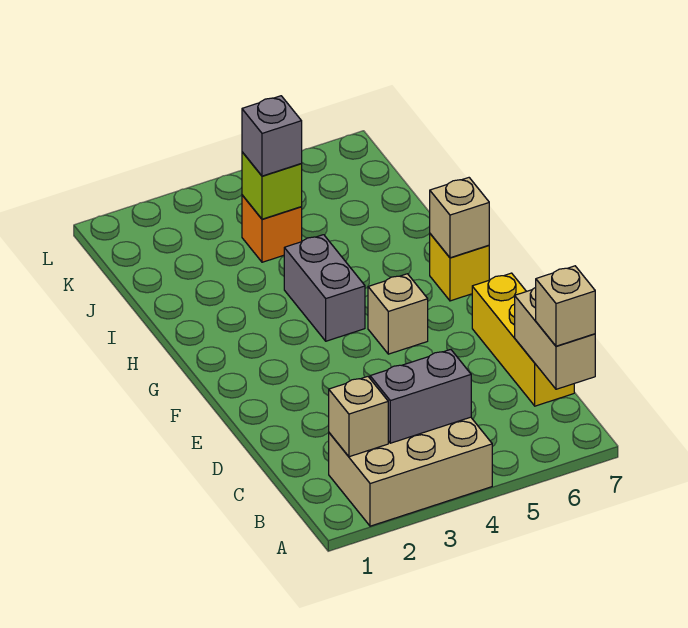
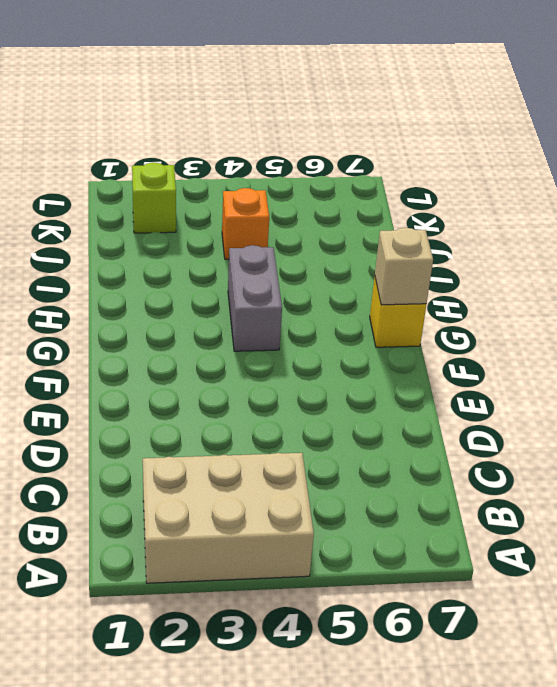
lime 1x1 brick [132,162,176,233] -> lime 1x1 brick moved to [242,152,302,219]
none -> yellow 1x3 brick [472,273,574,406]
none -> tan 1x1 brick [368,274,428,354]
none -> tan 1x1 brick [329,377,388,457]

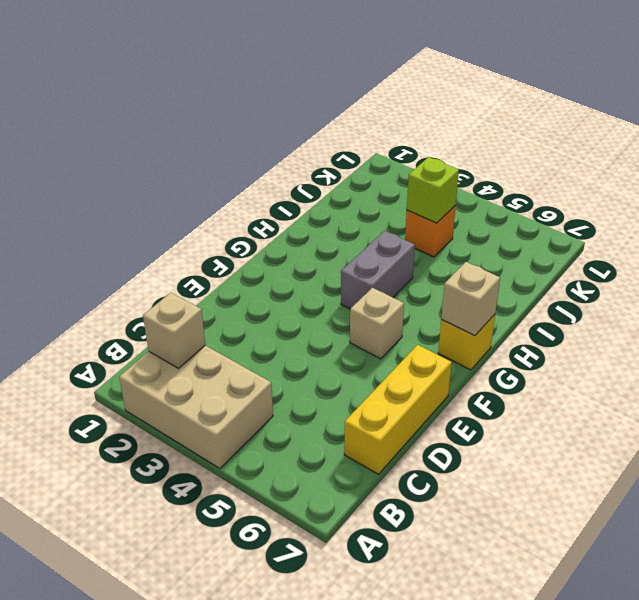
none -> grey 1x2 brick [370,350,471,443]
none -> tan 1x2 brick [515,287,595,389]
none -> tan 1x1 brick [536,266,595,346]

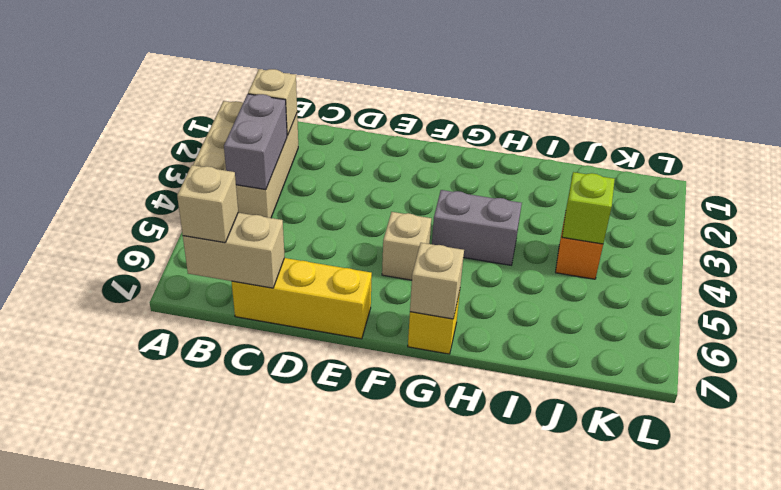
none -> grey 1x1 brick [242,96,302,176]

